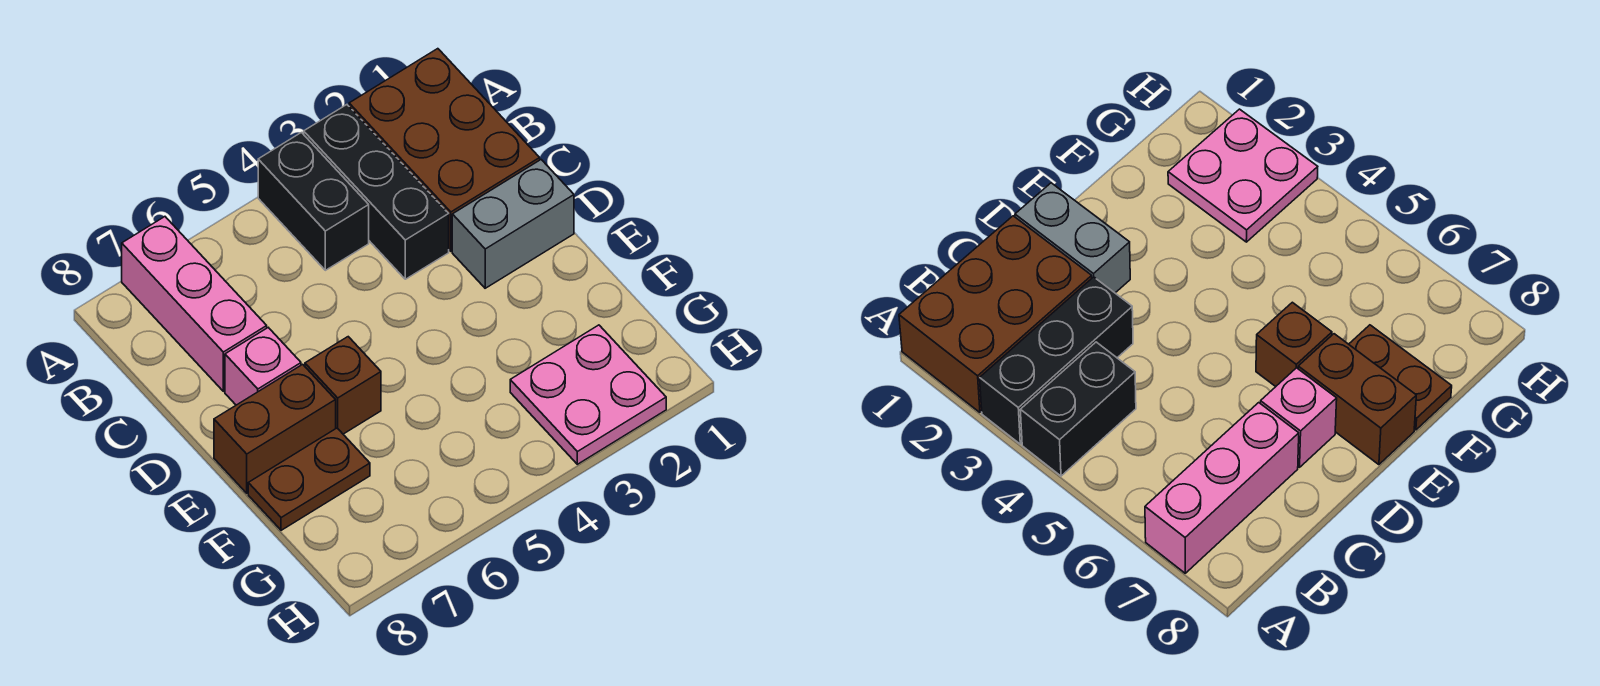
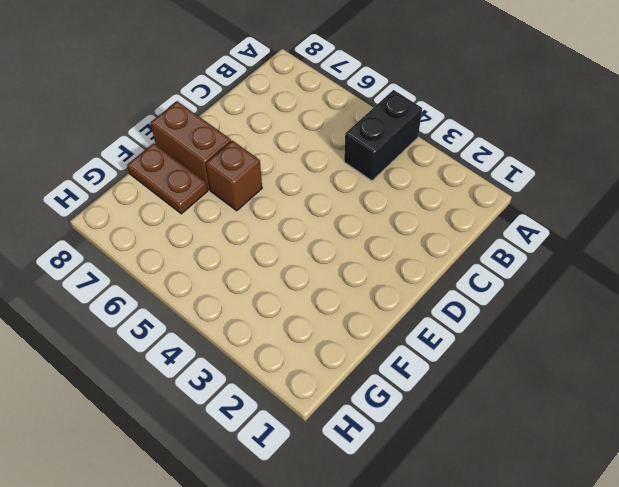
none -> brown 2x3 brick [349,49,540,251]
none -> black 1x3 brick [304,105,449,279]

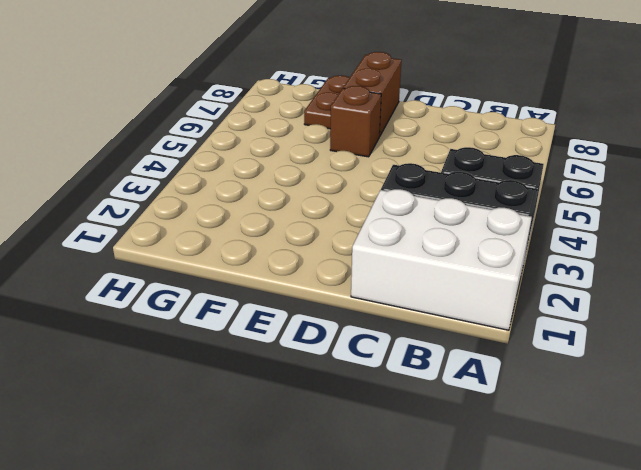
white 2x3 brick [351,189,532,330] -> brown 2x3 brick [349,49,540,251]
none -> pink 1x3 brick [122,217,267,391]
none -> grey 1x2 brick [452,160,574,288]

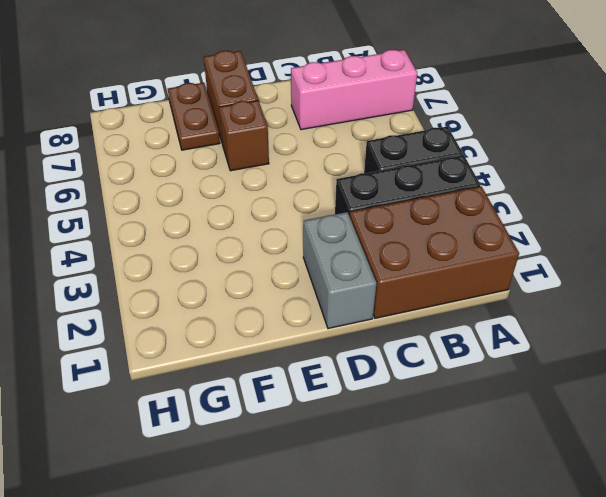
none -> pink 1x1 brick [225,328,301,405]
none -> pink 2x2 plate [510,325,666,464]

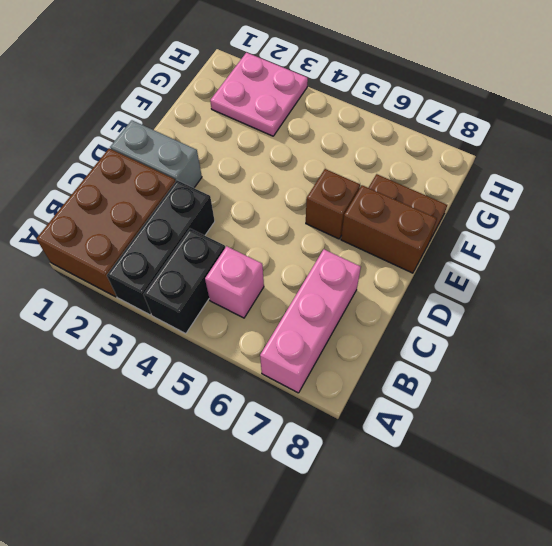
pink 1x1 brick [205,246,264,318] -> pink 1x1 brick moved to [225,328,301,405]

